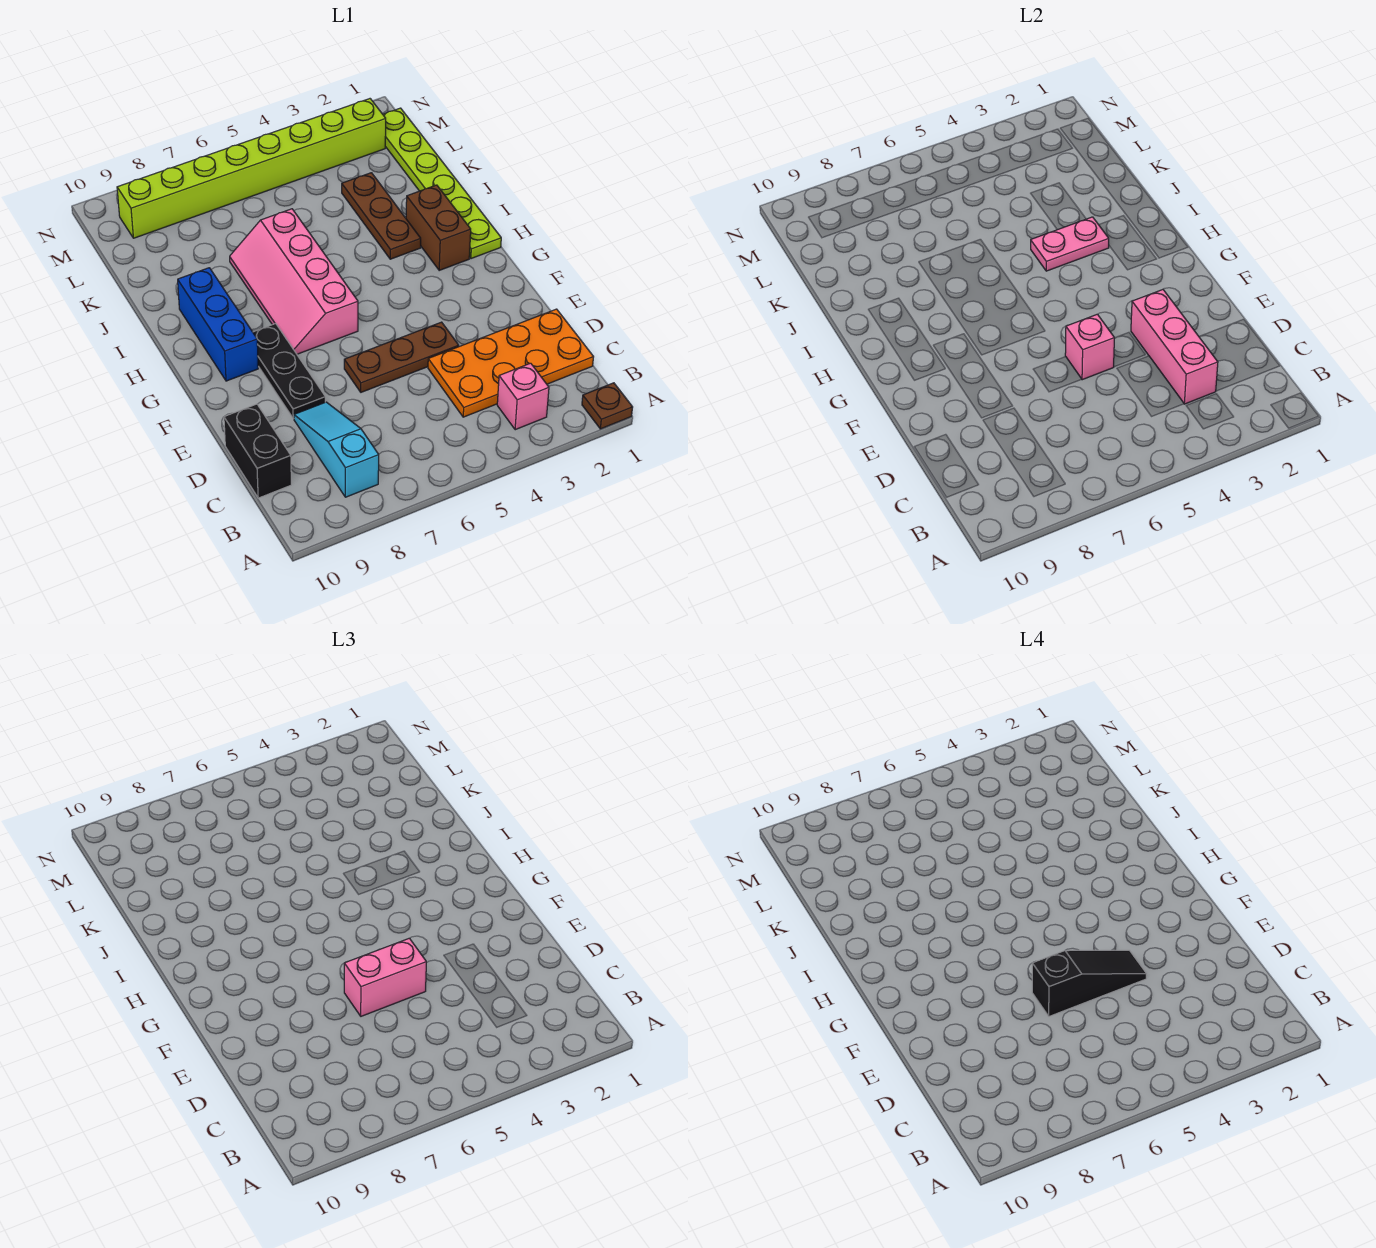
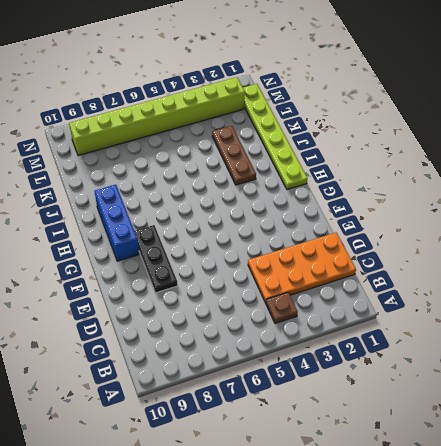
brown 1x1 plate [266,292,298,324] -> brown 1x1 plate moved to [582,383,633,429]
none -> pink 1x1 brick [497,363,549,430]
none -> cyan 1x3 slope [294,402,379,497]
none -> black 1x2 brick [224,404,291,498]

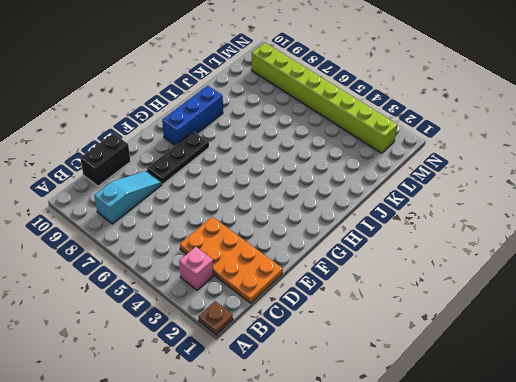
none -> brown 1x3 plate [344,322,459,392]
none -> pink 2x4 slope [230,209,358,354]
none -> lime 1x6 plate [383,108,501,259]

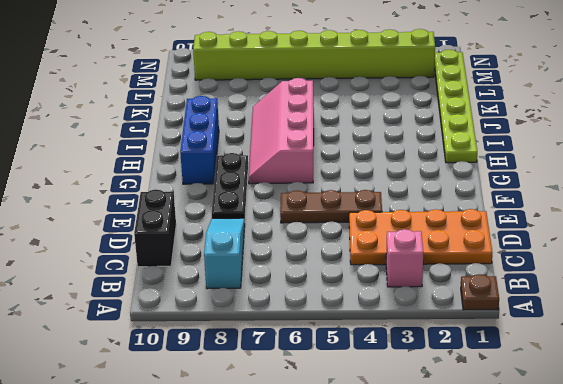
none -> brown 1x2 brick [406,185,471,270]
none -> brown 1x3 plate [342,173,421,259]
none -> pink 1x3 brick [1131,290,1218,404]

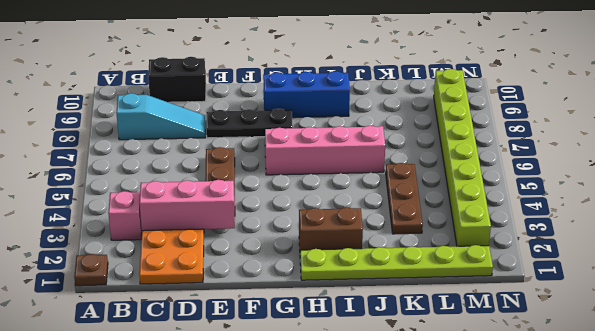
brown 1x3 plate [386,163,423,234] -> brown 1x3 plate turned to [342,173,421,259]
none -> pink 1x1 brick [1065,314,1114,380]
none -> pink 1x2 plate [1031,217,1109,271]
none -> pink 1x2 brick [344,938,426,1016]

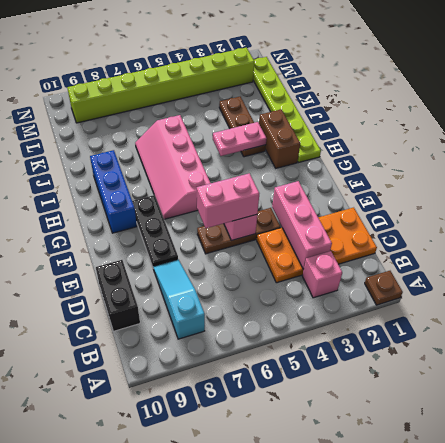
none -> black 1x3 slope [1032,950,1146,1016]

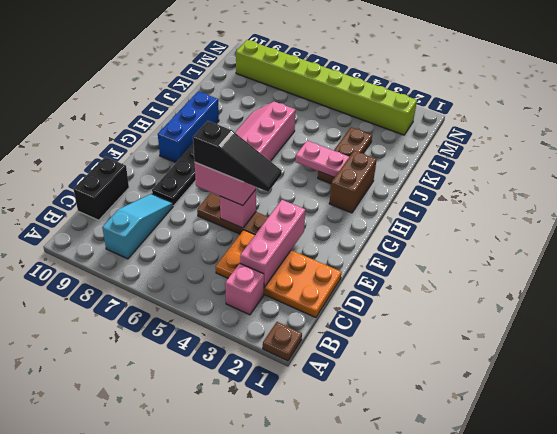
none -> lime 1x6 plate [383,108,501,259]

